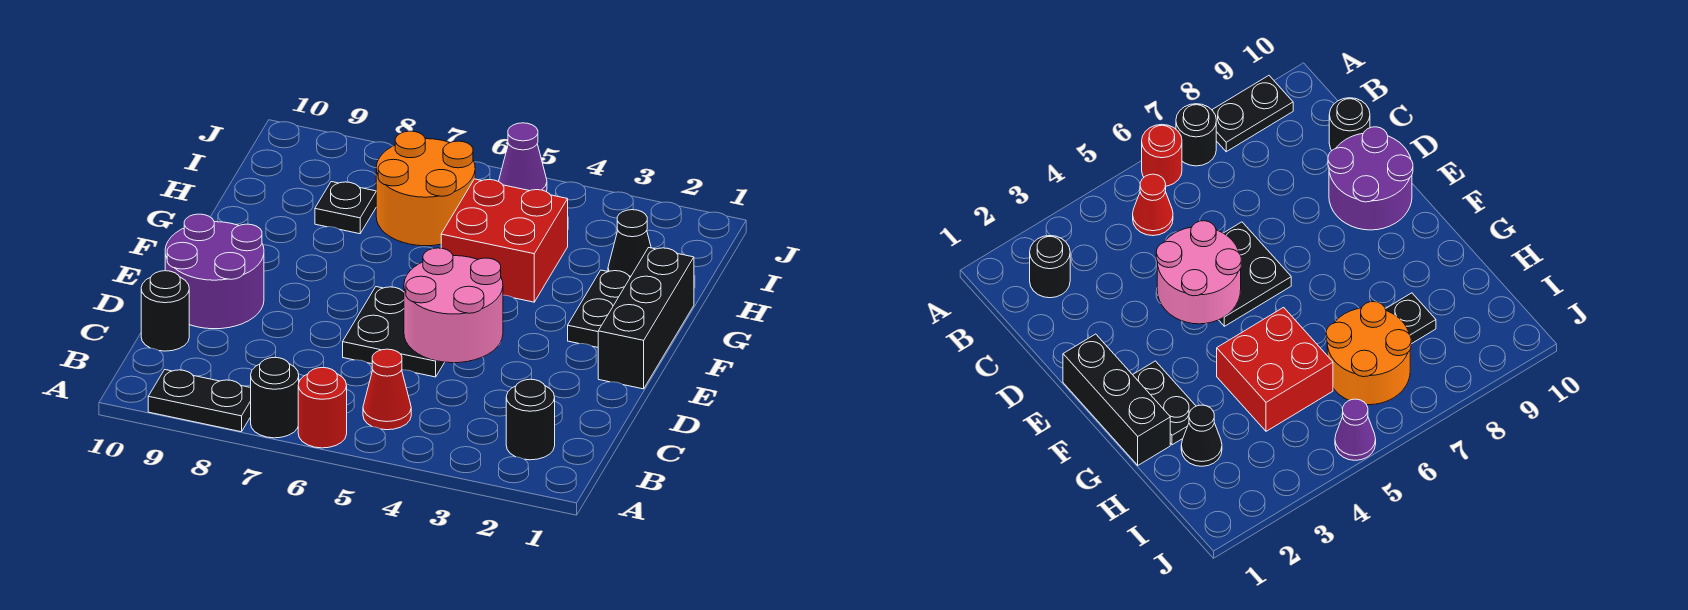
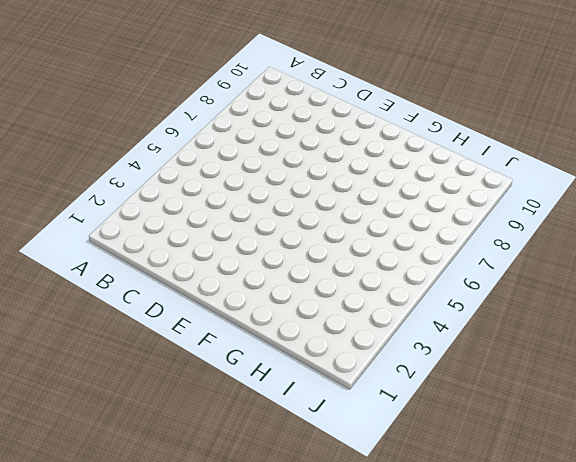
none -> red 1x1 round brick [298,368,347,448]
none -> black 1x1 round brick [251,357,299,438]
none -> black 1x2 plate [148,370,251,432]

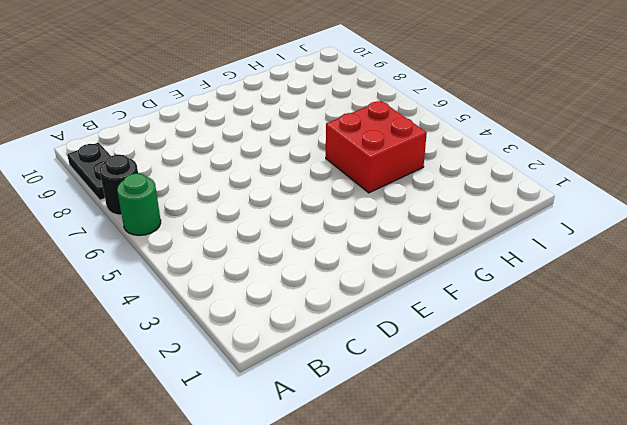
green 1x1 round brick [117,173,161,235] -> red 1x1 round brick [298,368,347,448]
none -> black 1x1 round brick [506,379,555,460]
none -> red 1x1 cone [363,349,411,430]
none -> black 1x1 round brick [141,271,189,351]

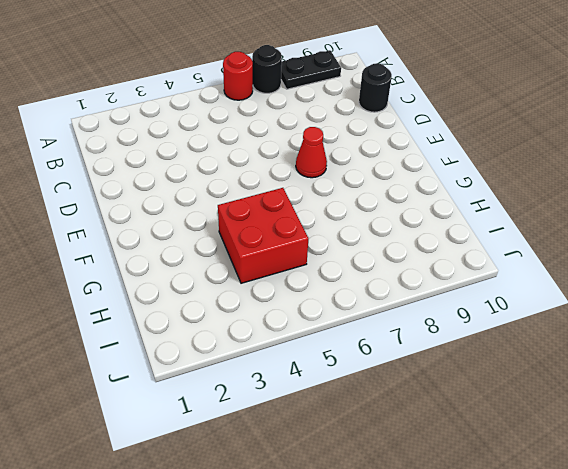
red 1x1 cone [296,127,327,178] -> red 1x1 cone moved to [363,349,411,430]
none -> black 1x1 round brick [506,379,555,460]
none -> black 2x2 plate [343,287,445,377]
none -> purple 2x2 round brick [165,214,264,329]

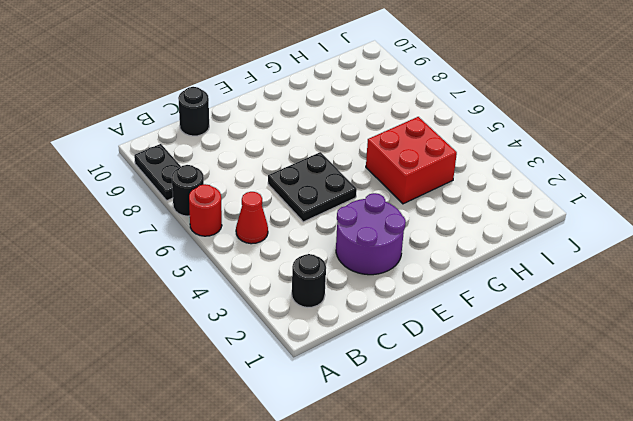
purple 2x2 round brick [336,193,406,275] -> purple 2x2 round brick moved to [165,214,264,329]
none -> black 1x3 brick [598,248,694,389]
none -> black 1x2 plate [568,270,631,347]
none -> black 1x1 cone [608,210,651,276]

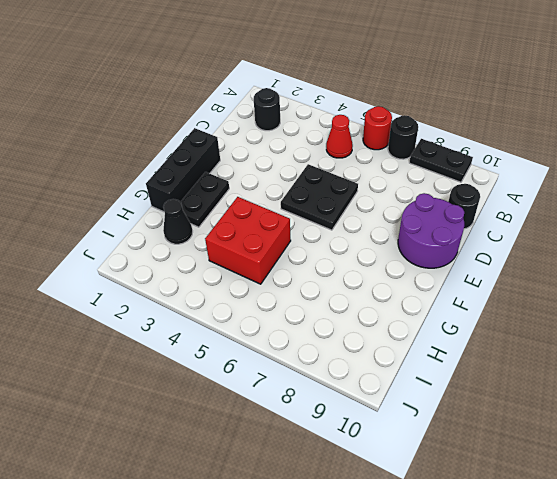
none -> orange 2x2 round brick [376,131,475,246]
none -> black 1x1 plate [315,182,376,234]
none -> purple 1x1 cone [499,123,547,191]

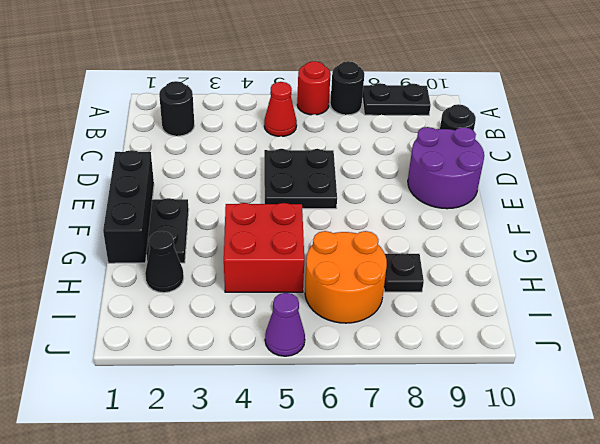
none -> pink 2x2 round brick [404,248,503,363]

